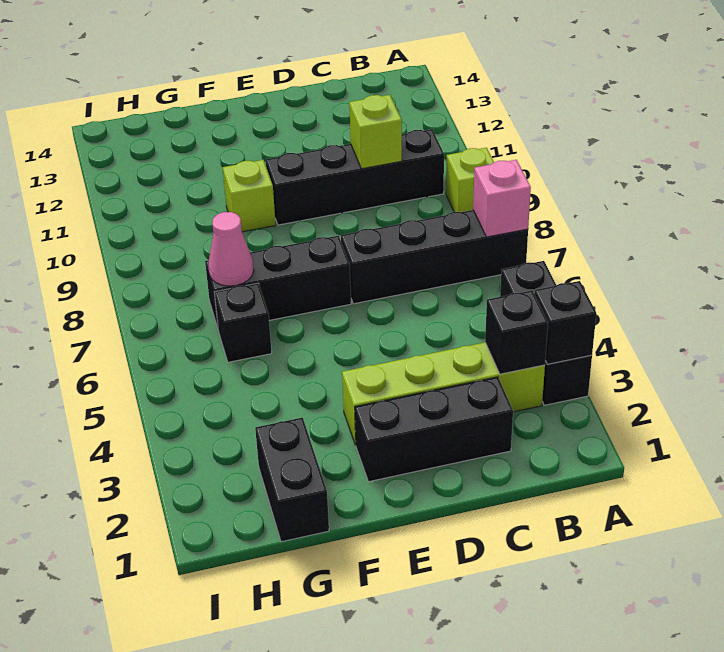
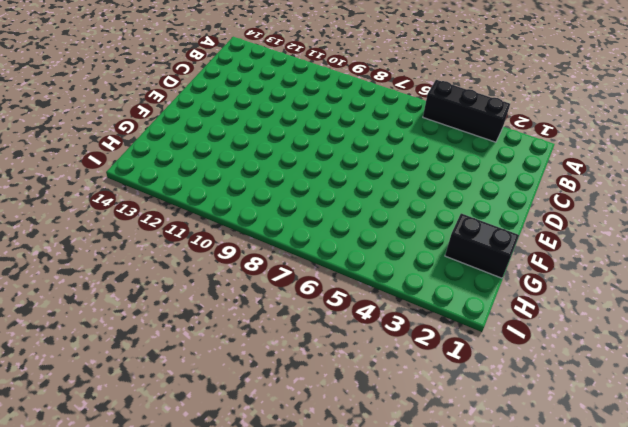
none -> black 1x4 brick [341,210,528,304]
none -> lime 1x1 brick [446,148,494,212]
none -> lime 1x4 brick [342,342,545,445]

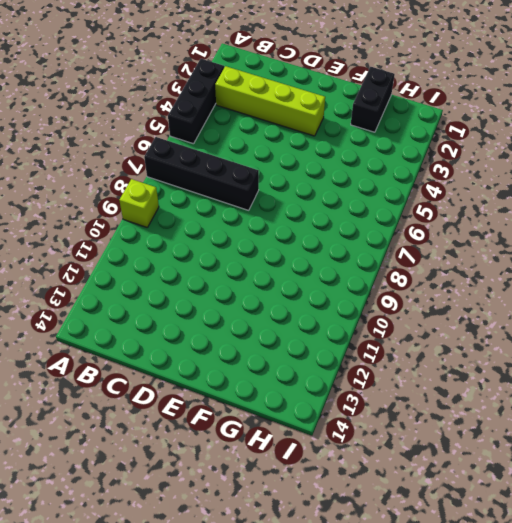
none -> black 1x4 brick [266,129,444,225]
none -> black 1x3 brick [355,377,513,482]
none -> black 1x3 brick [205,236,351,328]

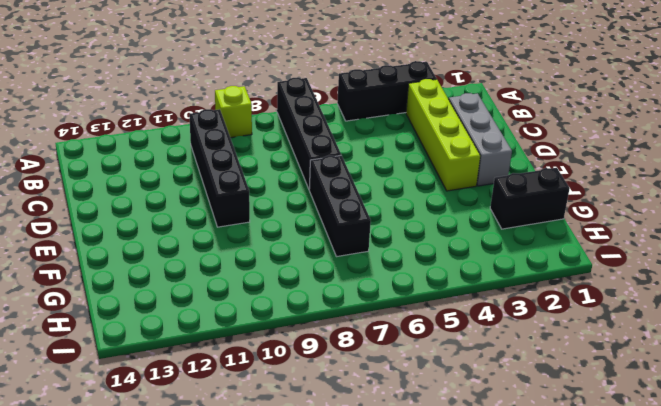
grey 1x3 brick [449,93,512,186] -> black 1x3 brick [355,377,513,482]
none -> lime 1x1 brick [223,160,276,232]
none -> black 1x1 brick [214,283,272,362]
none -> black 1x1 brick [534,281,596,364]

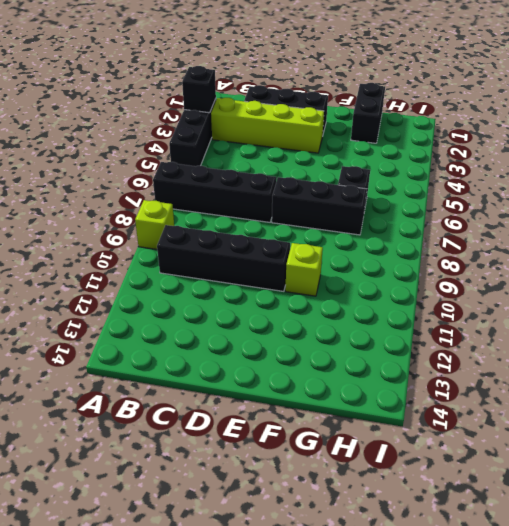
none -> pink 1x1 brick [473,160,531,237]
none -> black 1x1 brick [485,291,548,374]
none -> lime 1x1 brick [349,95,402,169]

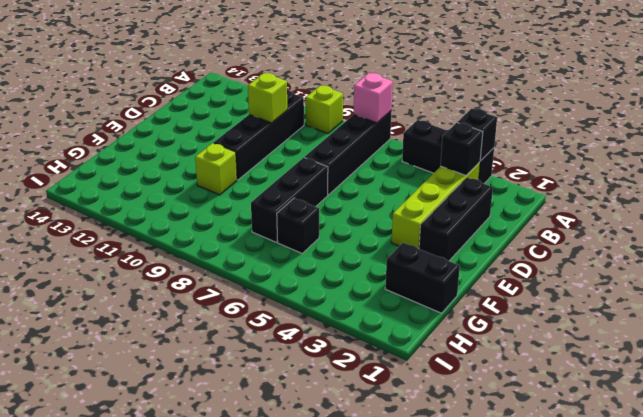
none -> pink 1x1 cone [208,212,254,286]

